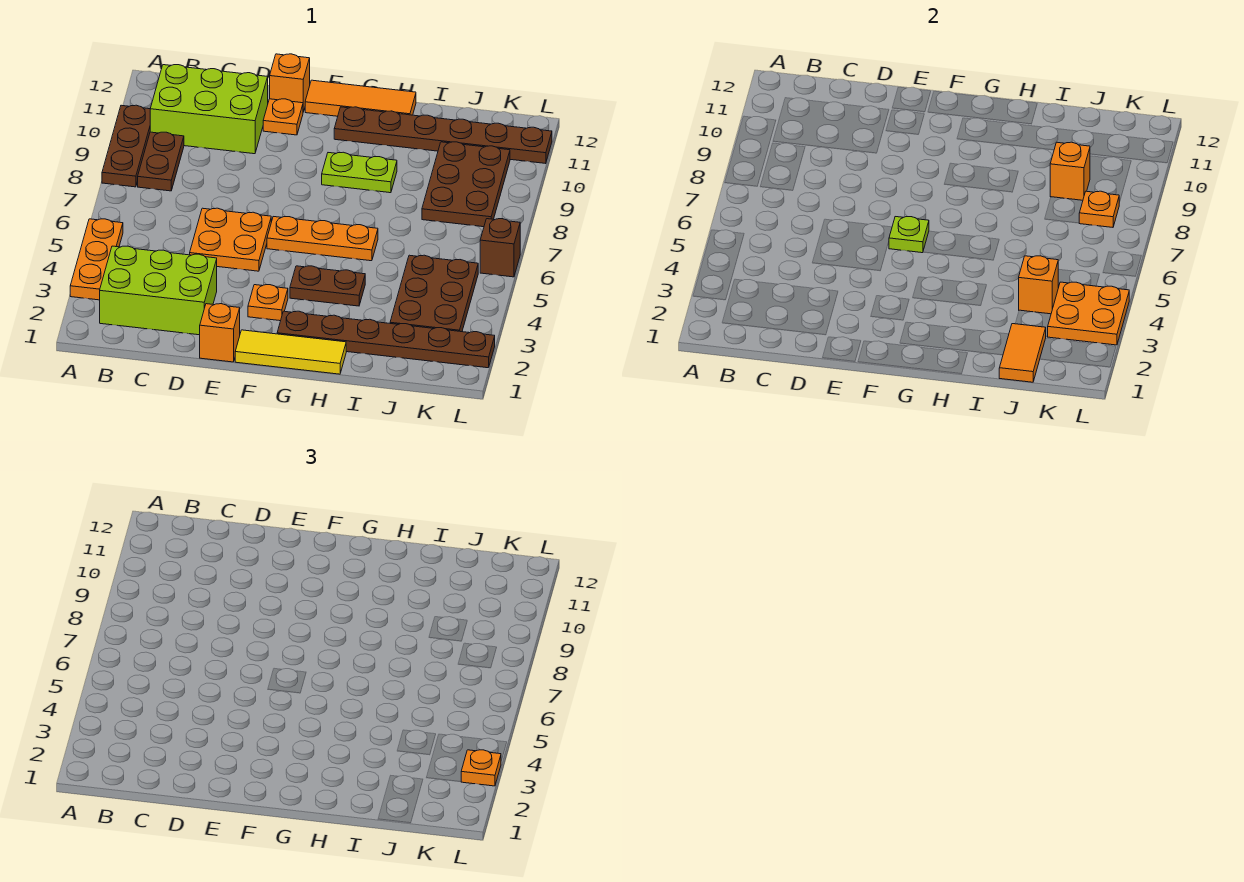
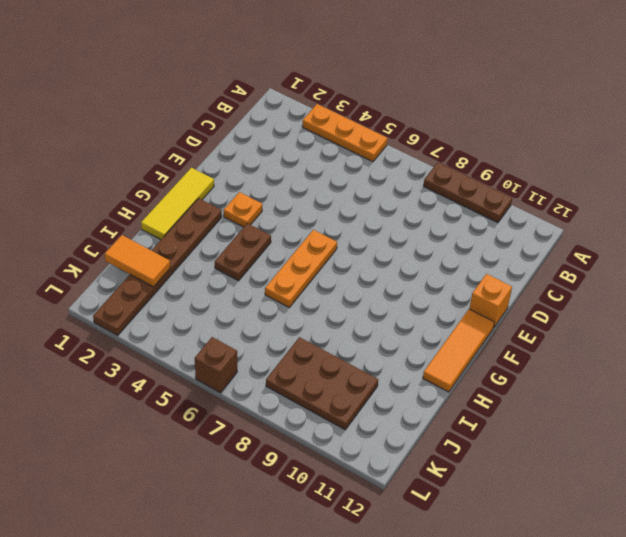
none -> lime 2x3 brick [100,246,217,335]
none -> brown 1x2 plate [138,132,184,191]
none -> lime 2x3 brick [150,65,268,154]

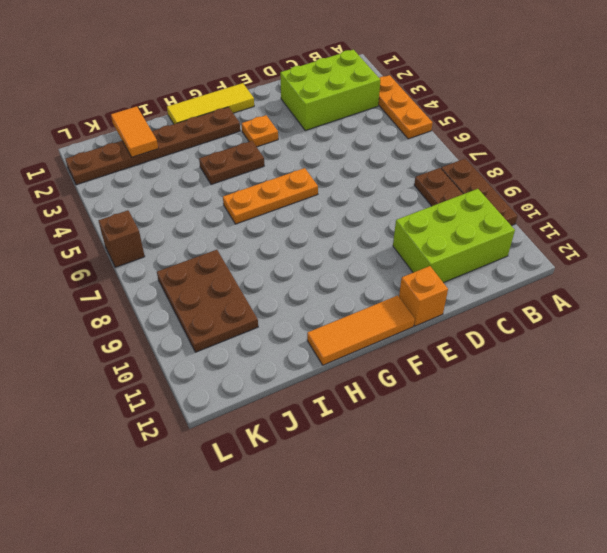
none -> orange 2x2 plate [190,208,271,271]
none -> orange 1x1 brick [200,304,240,362]
none -> orange 1x1 plate [263,99,303,135]

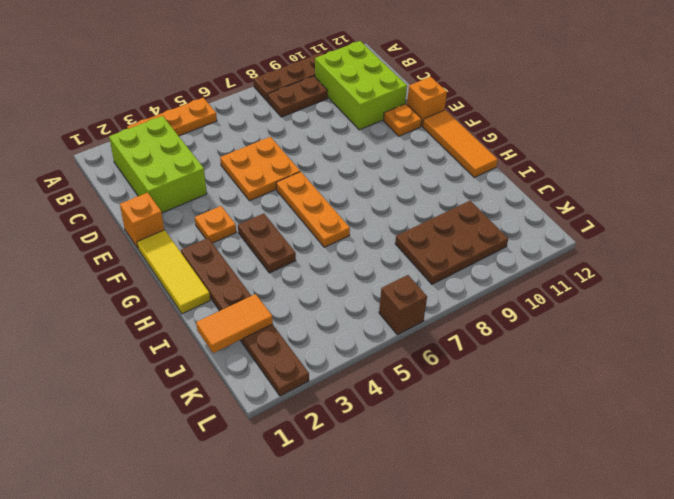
none -> lime 1x2 plate [322,152,397,193]
none -> brown 1x6 plate [334,107,552,164]
none -> brown 2x3 plate [390,255,478,332]

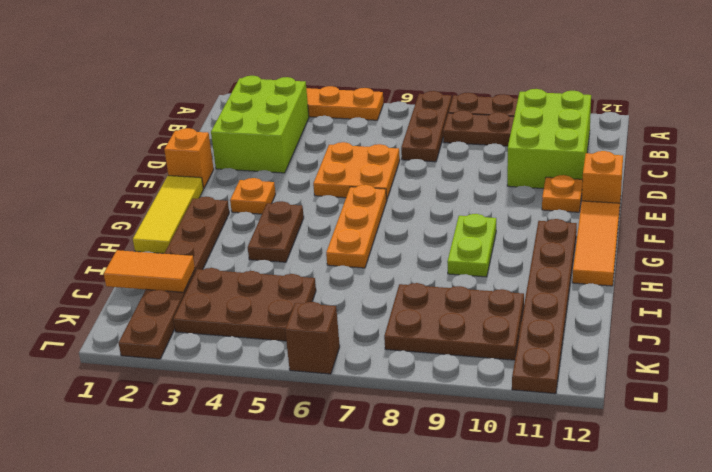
brown 1x3 plate [401,91,452,162] -> none
none -> lime 1x1 plate [889,217,929,253]
none -> orange 1x1 brick [1019,256,1058,314]
none -> orange 1x1 brick [1050,142,1090,200]

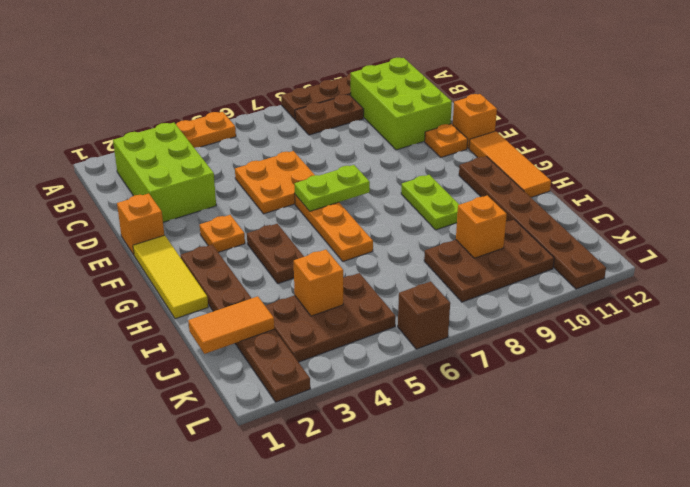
lime 1x2 plate [295,165,370,211] -> lime 1x1 plate [889,217,929,253]
none -> orange 2x2 plate [1048,282,1129,345]
none -> orange 1x1 plate [1079,191,1119,227]
none -> orange 1x1 plate [461,750,501,786]

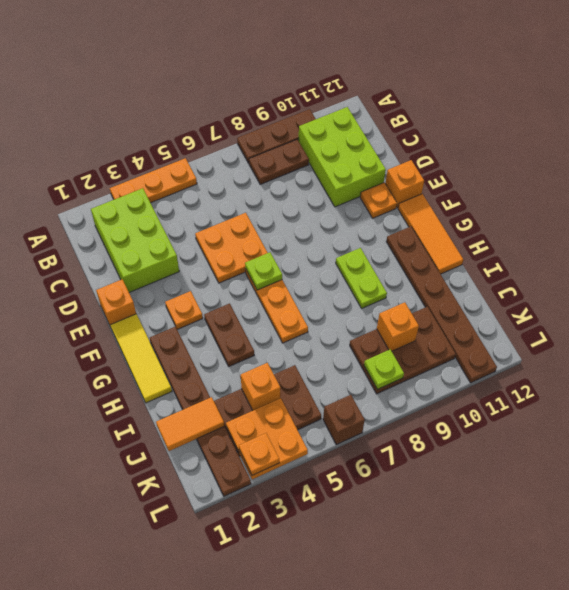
lime 1x1 plate [364,349,404,389] -> orange 1x1 plate [1079,191,1119,227]

